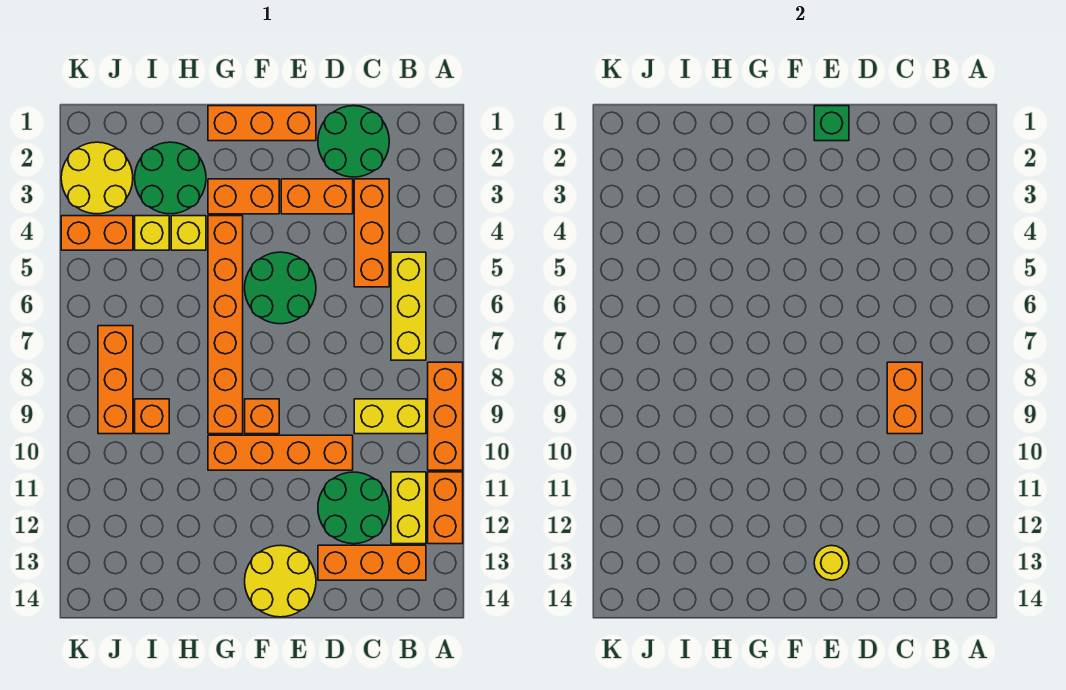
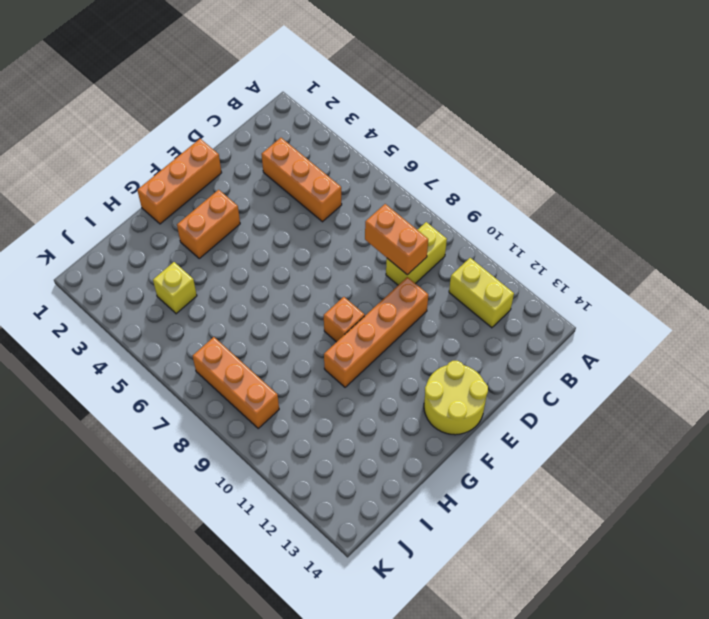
none -> orange 1x3 brick [428,362,463,470]
none -> orange 1x2 brick [428,472,463,544]
none -> yellow 1x3 brick [391,252,426,360]

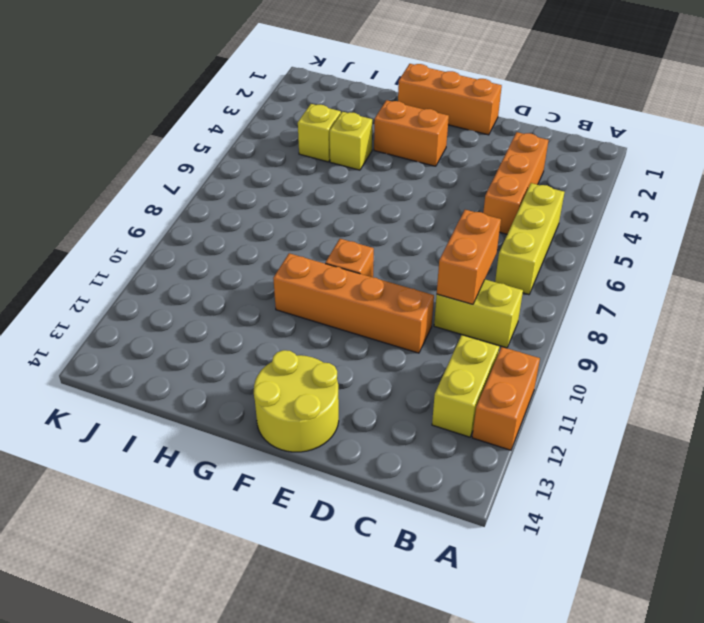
none -> orange 1x3 brick [428,362,463,470]
none -> orange 1x3 brick [318,545,426,580]
none -> green 2x2 round brick [318,106,389,177]

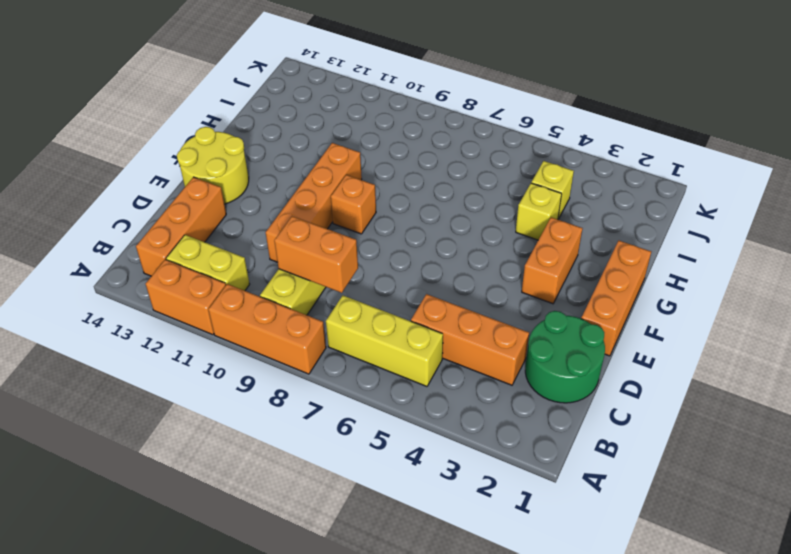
none -> green 2x2 round brick [318,472,389,544]
none -> orange 1x2 brick [281,179,353,214]
none -> green 2x2 round brick [245,252,316,324]

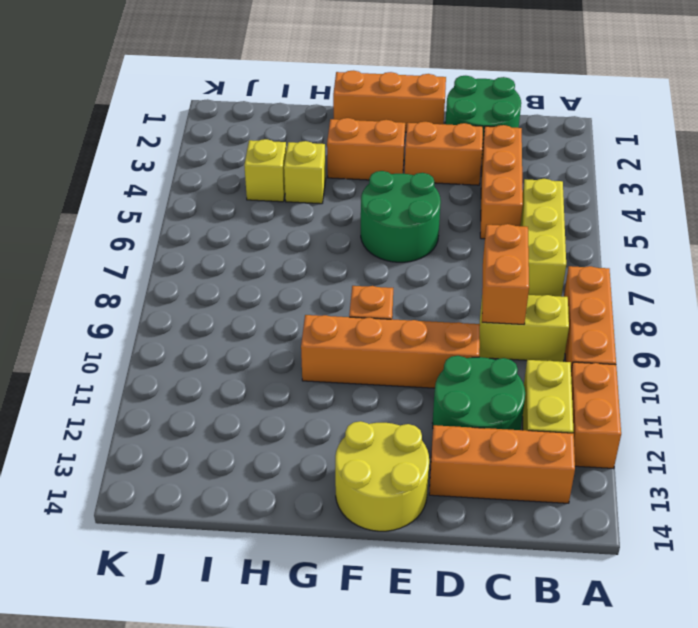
none -> orange 1x6 brick [208,216,243,434]
none -> green 2x2 round brick [135,142,206,214]
none -> orange 1x1 brick [135,399,169,434]

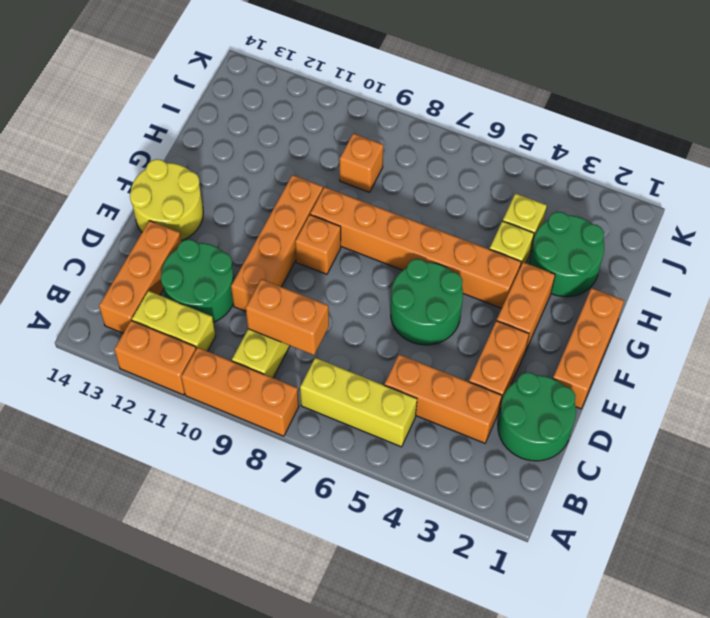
none -> yellow 2x2 round brick [61,142,133,214]
none -> orange 1x2 brick [61,216,133,250]
none -> orange 1x3 brick [98,326,133,434]

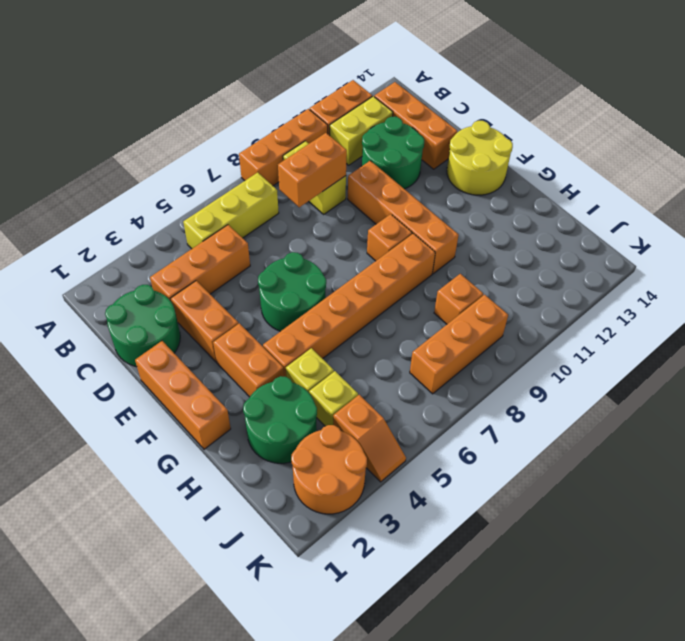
orange 2x2 round brick [291,425,367,514] -> yellow 2x2 round brick [61,142,133,214]
orange 1x2 slope [333,395,406,482] -> orange 1x2 brick [61,216,133,250]
none -> green 1x1 brick [814,106,849,141]
none -> yellow 1x1 round brick [814,545,849,580]

